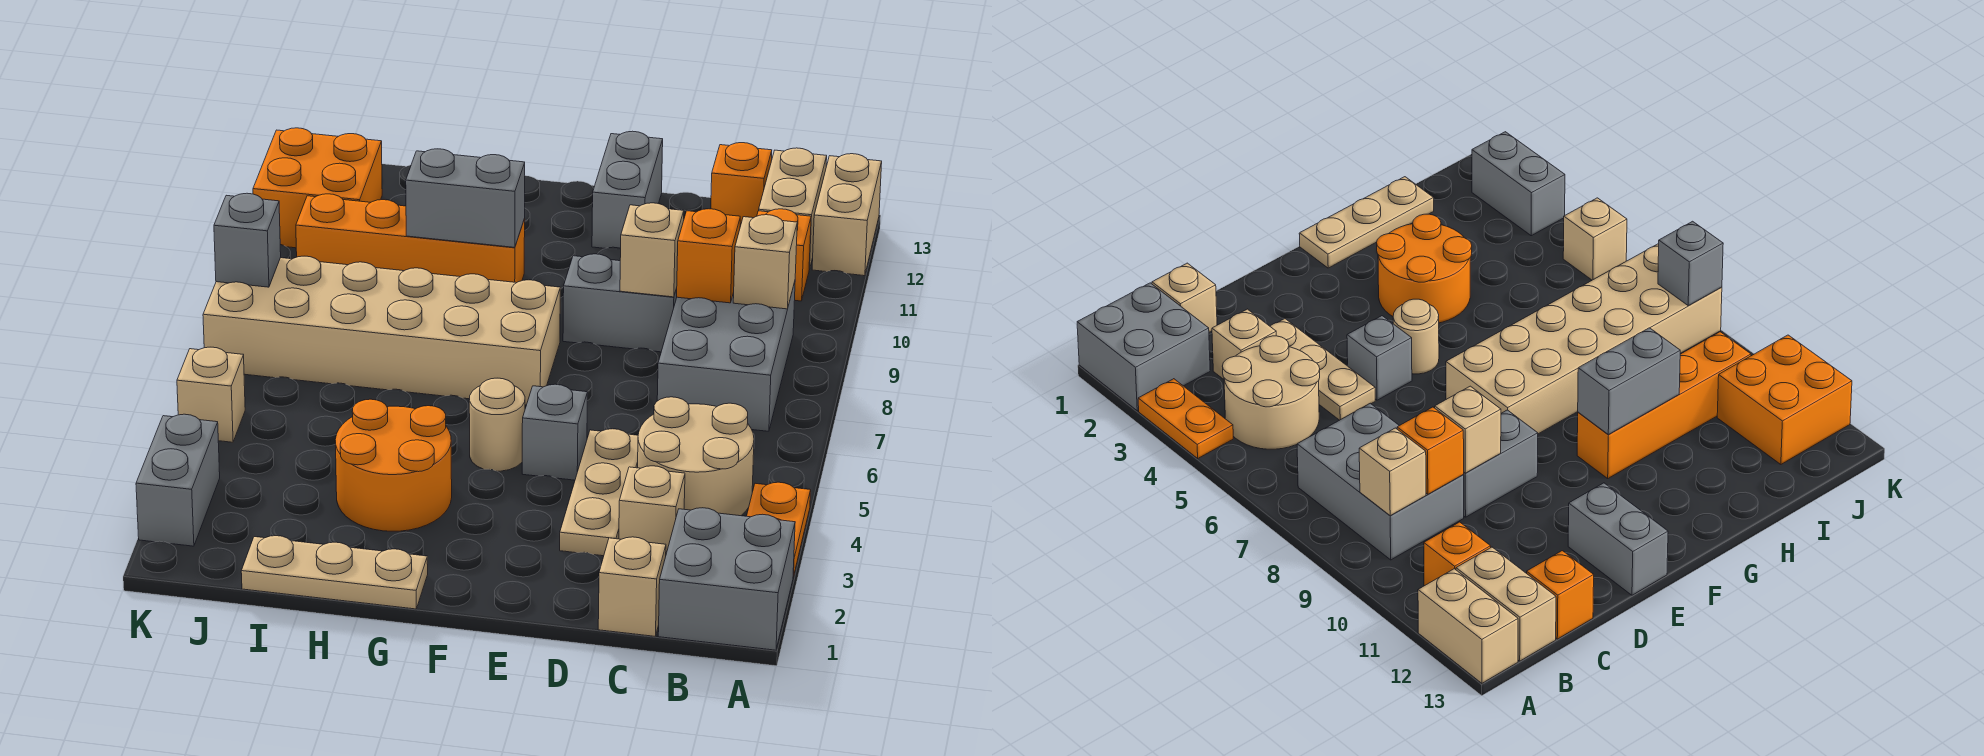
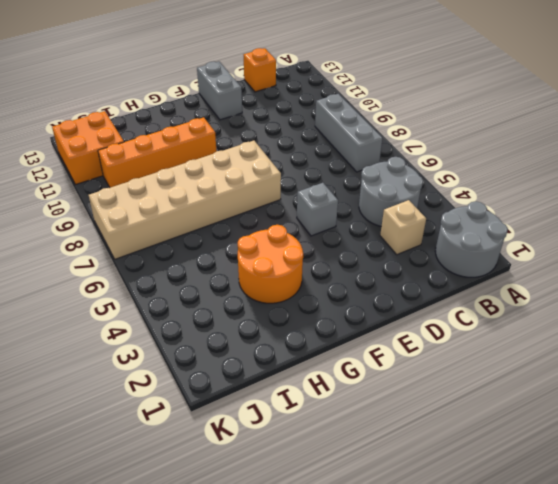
grey 2x2 round brick [435,201,508,277] -> grey 2x2 brick [658,508,795,650]
grey 2x2 round brick [359,157,423,226] -> tan 2x2 round brick [638,397,754,516]
grey 1x3 brick [315,94,382,172] -> grey 2x3 brick [657,282,795,431]
none -> orange 1x2 plate [747,482,811,577]
none -> tan 1x2 brick [812,154,882,276]
none -> orange 1x1 brick [757,209,811,301]

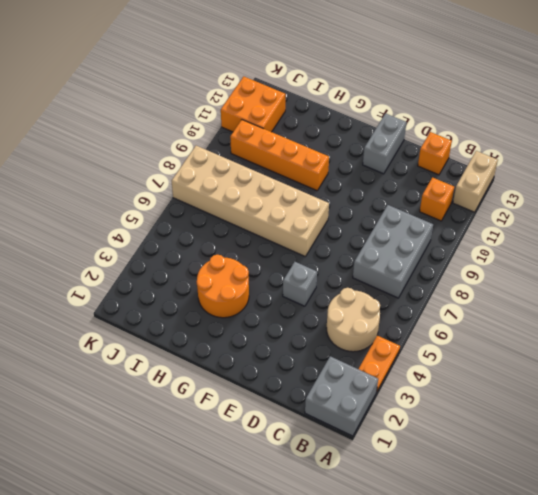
none -> tan 1x2 brick [759,148,827,270]
none -> tan 1x1 brick [598,537,666,636]
none -> tan 1x1 brick [619,466,685,554]

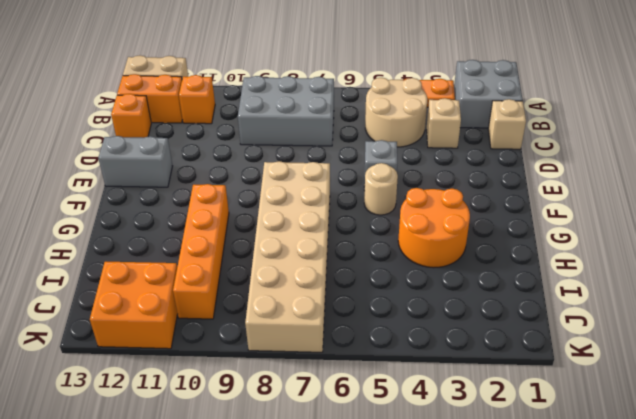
orange 1x2 brick [117,74,183,123] -> tan 1x2 brick [759,148,827,270]
none -> tan 1x3 plate [560,429,638,556]
none -> grey 1x2 brick [563,254,677,352]
none -> tan 1x3 plate [241,536,428,609]

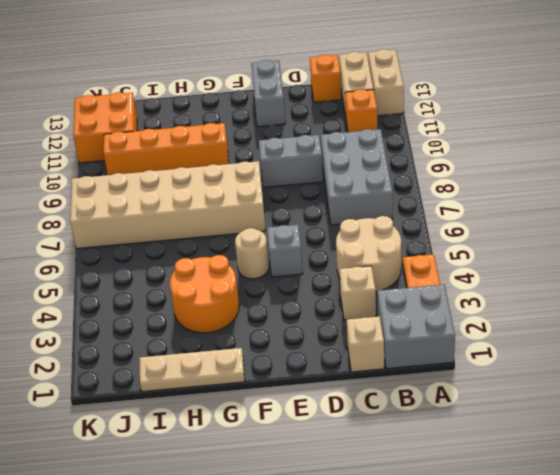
none -> tan 1x3 plate [560,429,638,556]
none -> grey 1x2 brick [136,414,220,546]
none -> tan 1x1 brick [177,347,245,442]

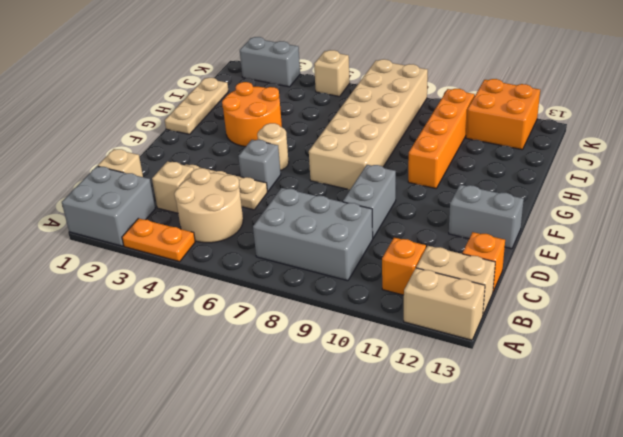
none -> tan 1x1 brick [733,215,797,309]
none -> orange 1x1 brick [676,209,740,303]
none -> tan 1x1 brick [620,203,684,297]

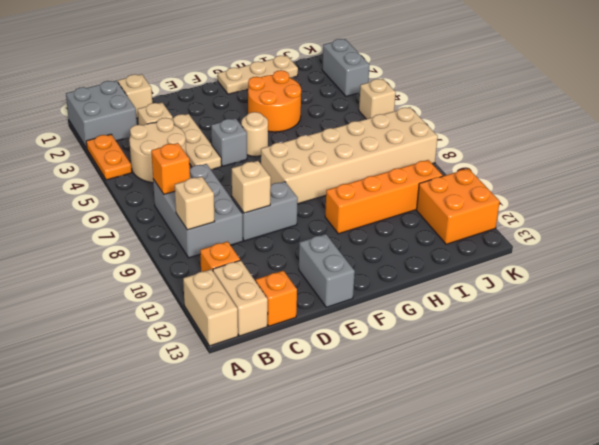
orange 1x1 brick [151,143,190,194] -> orange 1x1 brick moved to [676,209,740,303]
none -> grey 1x2 brick [406,149,525,247]
none -> grey 1x1 brick [214,193,281,287]

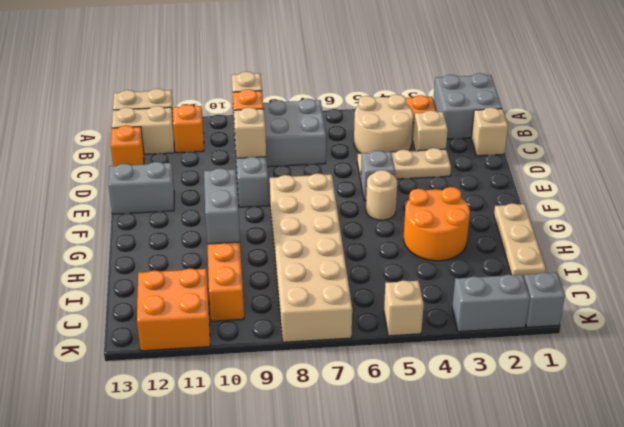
grey 1x1 brick [524,272,565,327] -> grey 1x1 brick moved to [214,193,281,287]

